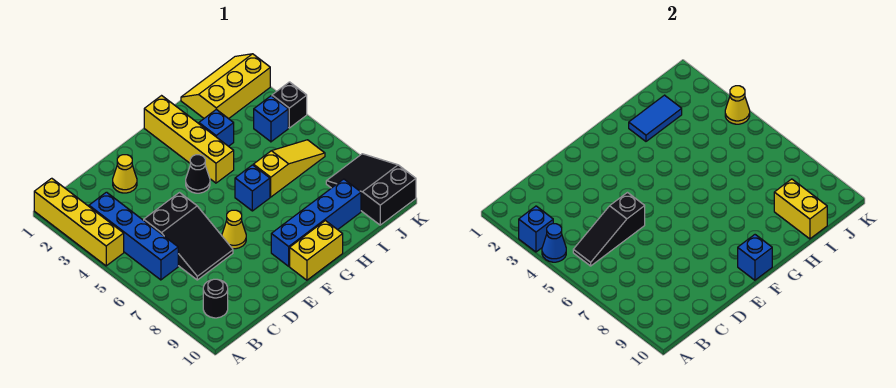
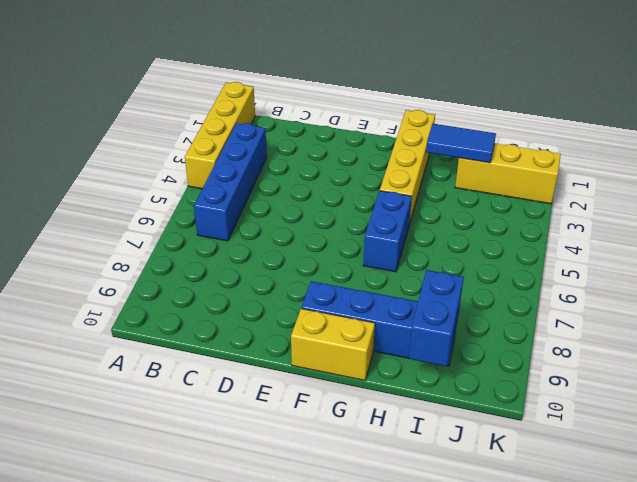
blue 1x2 brick [363,191,412,272] -> blue 1x1 brick [235,165,270,211]
blue 1x2 brick [409,270,464,366] -> yellow 1x2 brick [774,179,827,239]
none -> black 1x1 round brick [203,279,228,318]
none -> black 2x3 slope [144,193,233,280]
none -> yellow 1x1 cone [113,155,137,193]

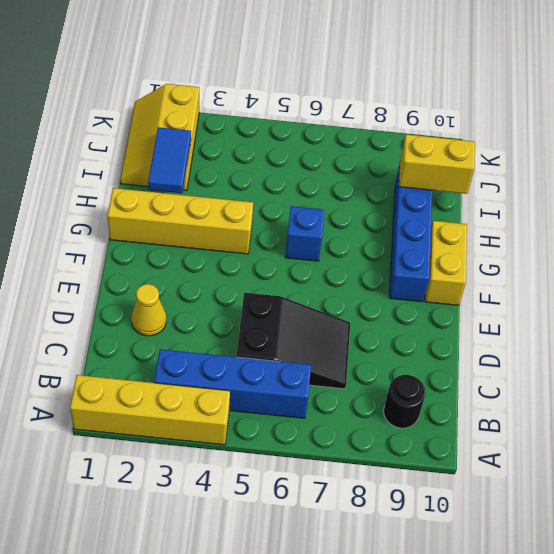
none -> yellow 1x1 cone [222,210,246,249]
none -> black 1x1 cone [186,155,210,193]
none -> blue 1x1 brick [199,109,234,146]

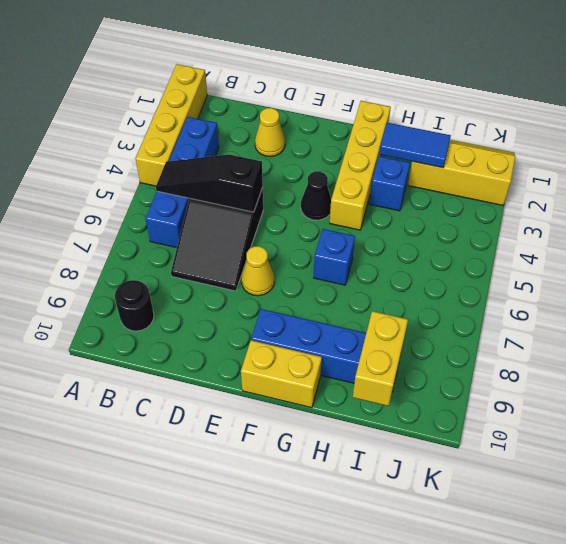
none -> yellow 1x3 slope [253,140,325,197]
none -> blue 1x1 brick [254,96,288,142]
none -> black 2x3 slope [326,154,416,225]

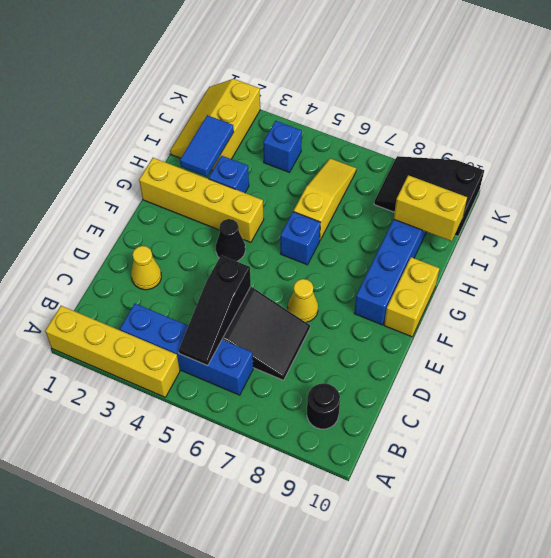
none -> black 1x1 brick [272,82,307,128]
none -> blue 1x1 brick [519,206,553,252]
none -> blue 1x1 cone [542,224,566,262]

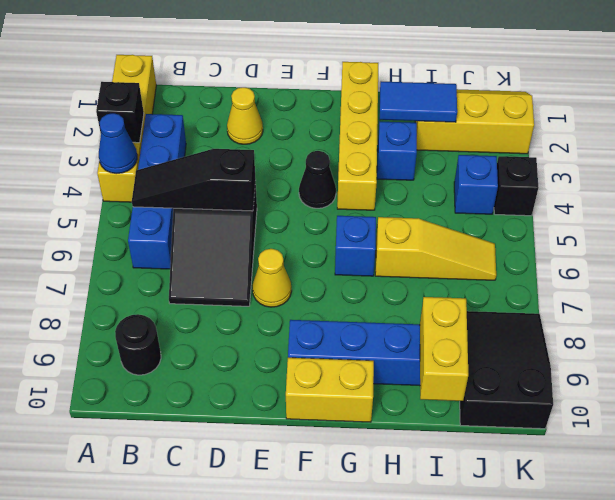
black 1x1 brick [96,82,144,143] -> blue 1x1 brick [519,206,553,252]
none -> blue 1x1 brick [738,235,772,280]
none -> yellow 1x1 cone [725,86,750,124]

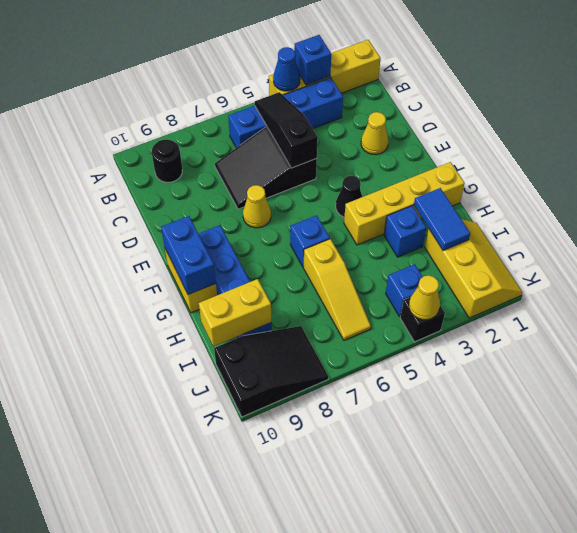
blue 1x2 brick [161,216,216,295] -> blue 1x1 brick [738,235,772,280]

